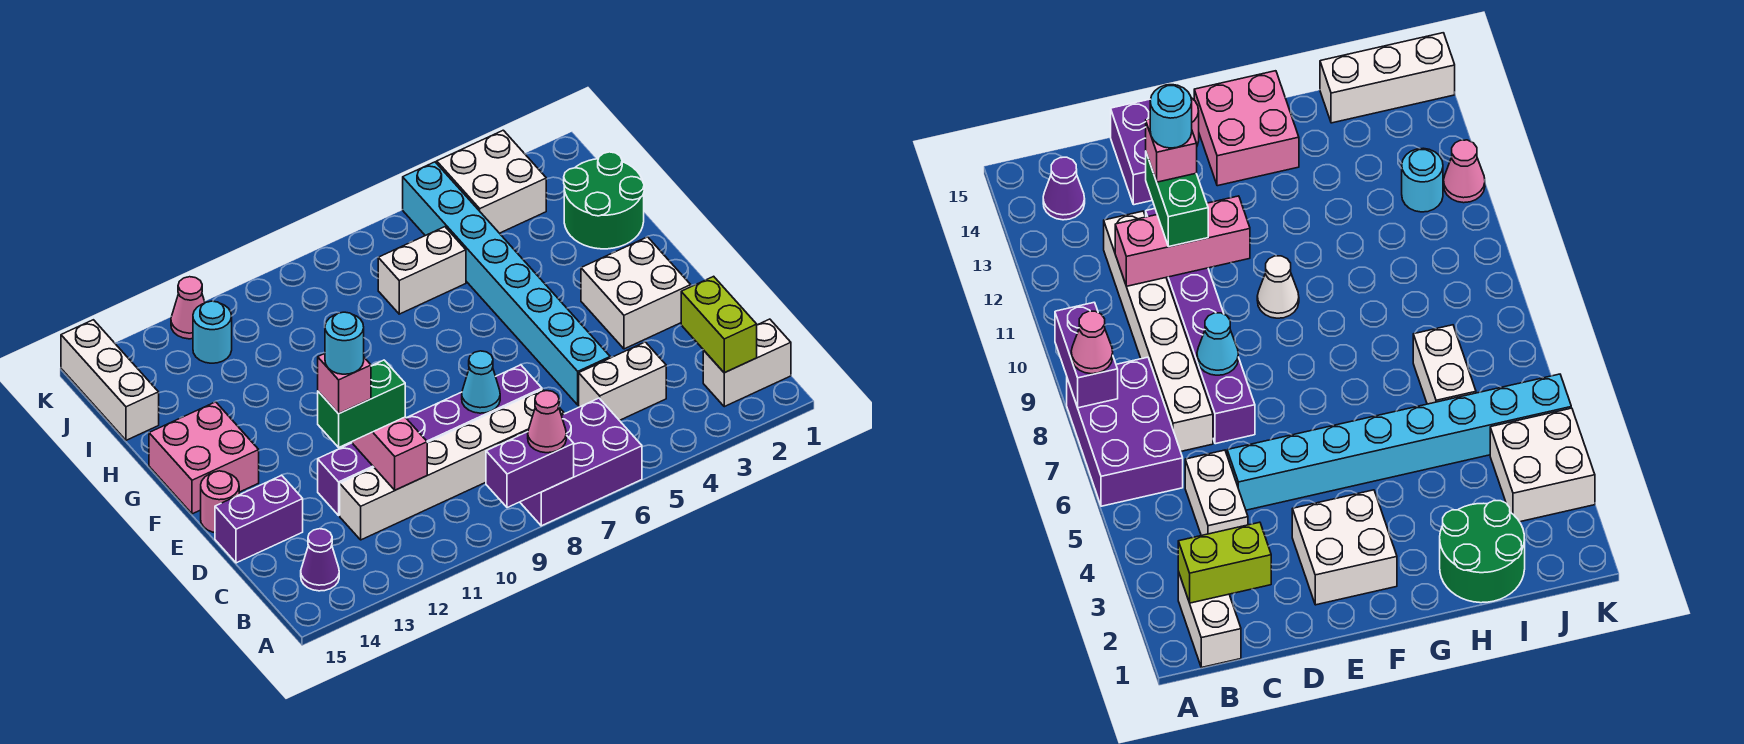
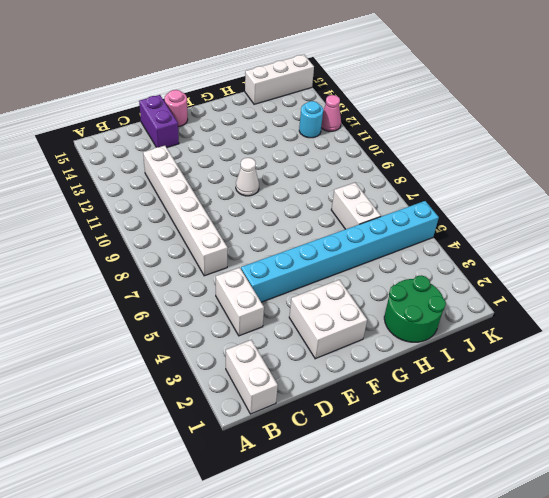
none -> purple 2x3 brick [499,398,642,526]
none -> purple 1x1 cone [301,529,339,591]
none -> purple 1x6 brick [318,365,542,515]

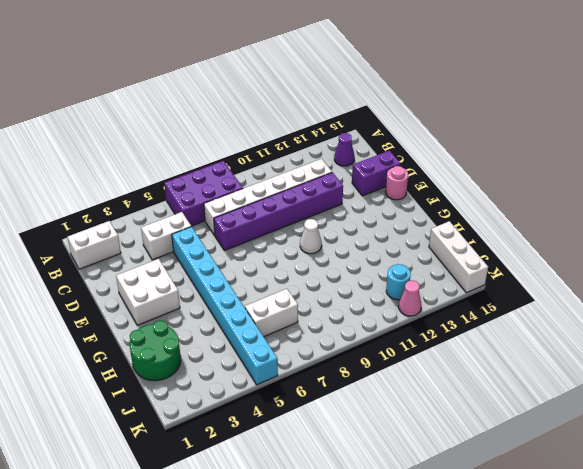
none -> pink 2x2 brick [149,402,259,514]
none -> white 2x2 brick [437,130,546,233]
none -> purple 1x2 brick [486,432,574,508]

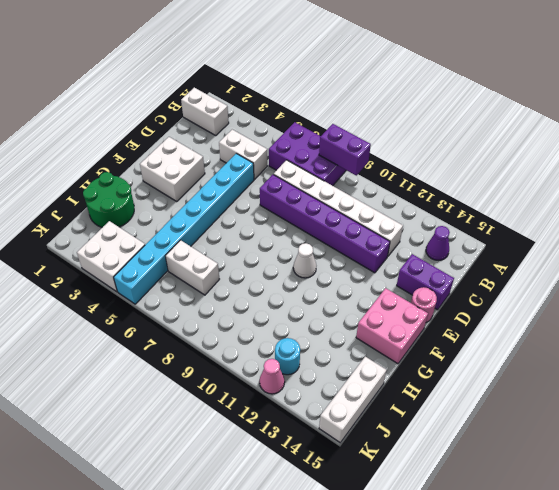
none -> lime 1x2 brick [681,276,757,373]
none -> pink 1x3 brick [352,417,427,490]
none -> cyan 1x1 cone [462,351,500,413]

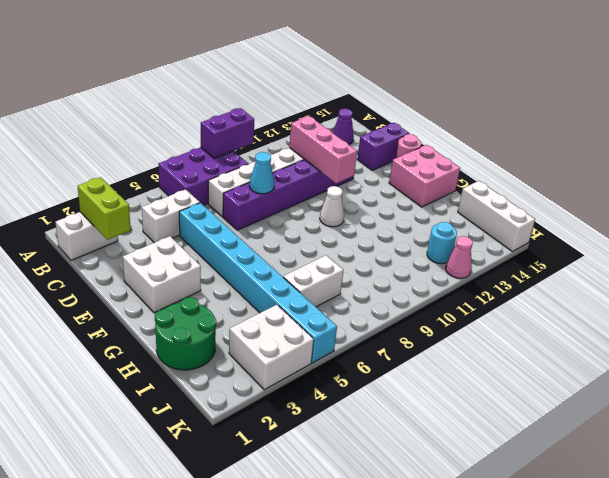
none -> pink 1x1 cone [528,391,566,453]
none -> green 1x2 brick [318,360,405,447]
none -> pink 1x1 brick [318,354,371,414]

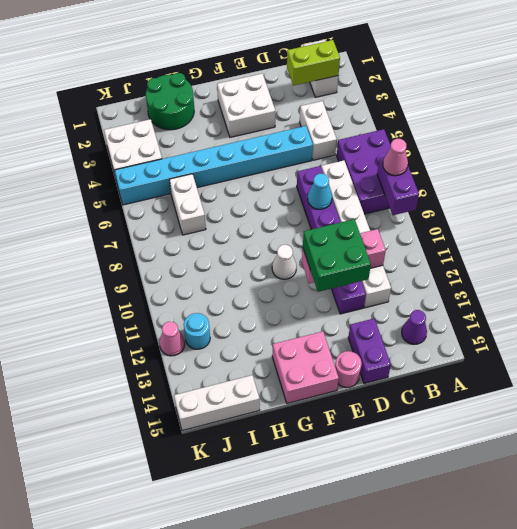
green 2x2 brick [303,219,371,292] -> green 1x2 brick [318,360,405,447]
none -> pink 1x1 brick [318,354,371,414]
none -> cyan 1x1 round brick [325,312,364,374]

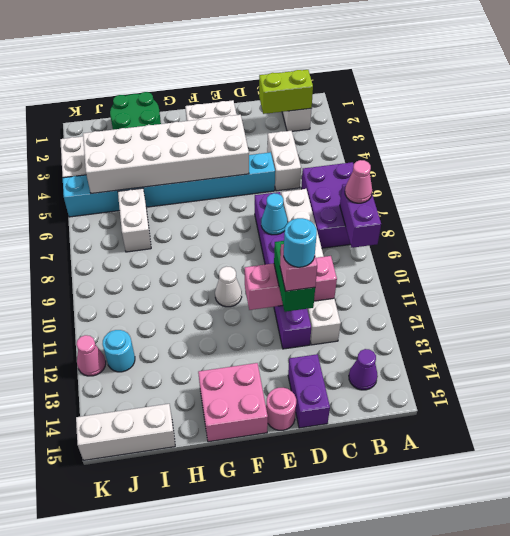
white 2x6 brick [83,115,249,193] -> none

